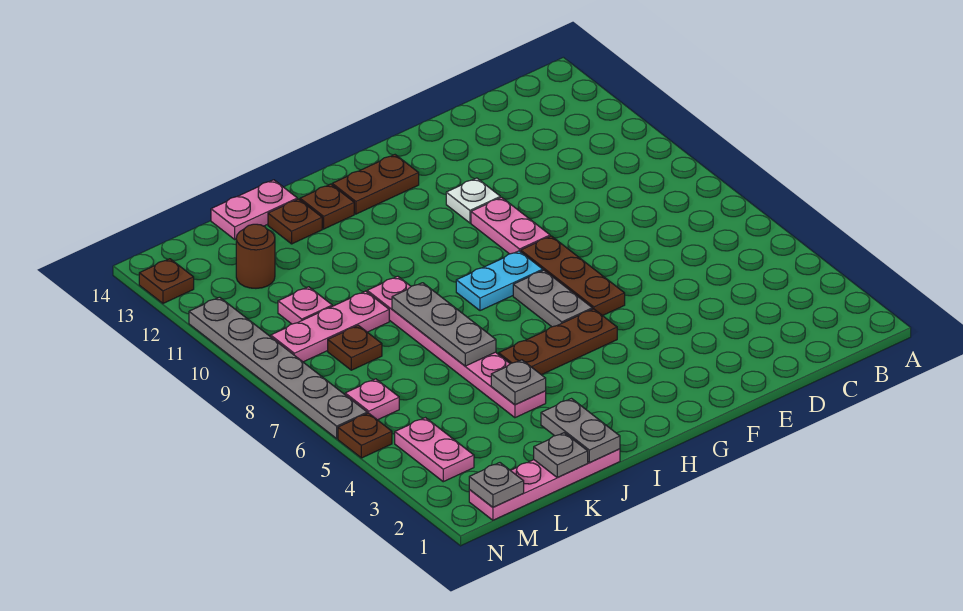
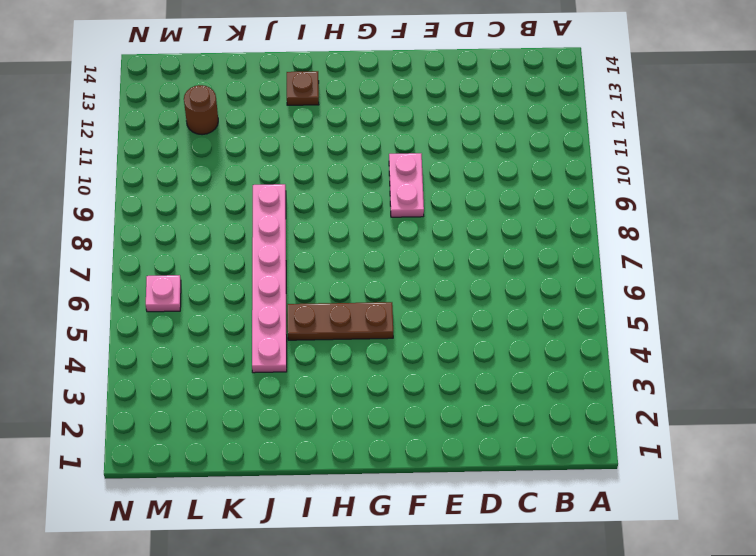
none -> brown 1x3 plate [521,236,625,316]
none -> white 1x1 plate [446,178,500,223]
none -> grey 1x2 plate [513,270,592,327]

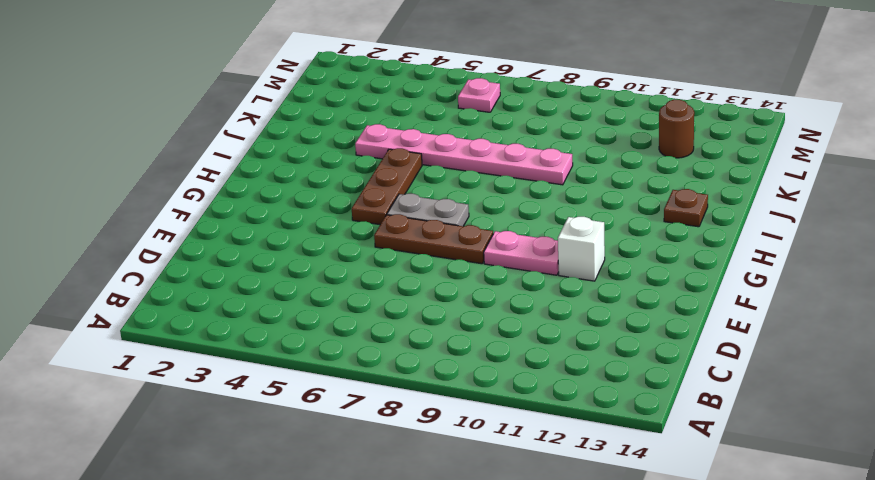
white 1x1 brick [558,217,605,281] -> white 1x1 plate [446,178,500,223]
none -> cyan 1x2 plate [456,251,543,311]
none -> brown 1x2 plate [332,155,419,214]
none -> pink 1x4 plate [469,449,620,520]

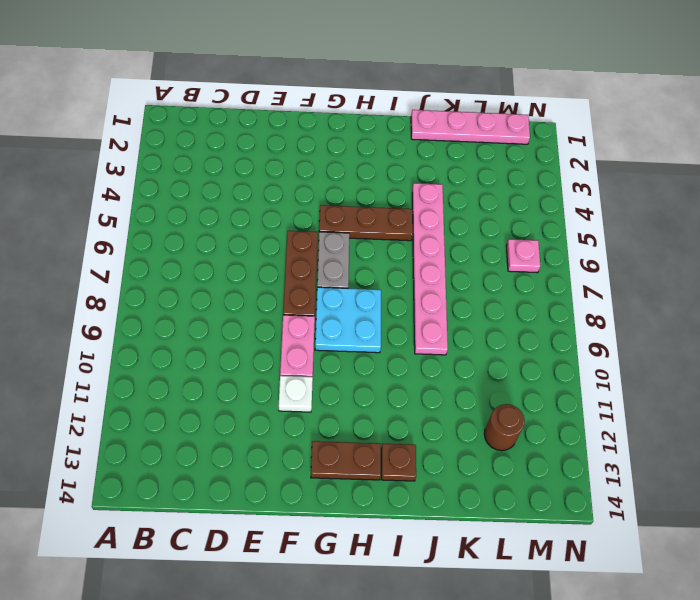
cyan 2x2 plate [315,287,381,353] -> cyan 1x2 plate [456,251,543,311]
none -> brown 1x1 plate [268,199,322,244]
none -> pink 1x2 plate [211,180,297,239]
none -> pink 1x3 plate [271,291,389,362]

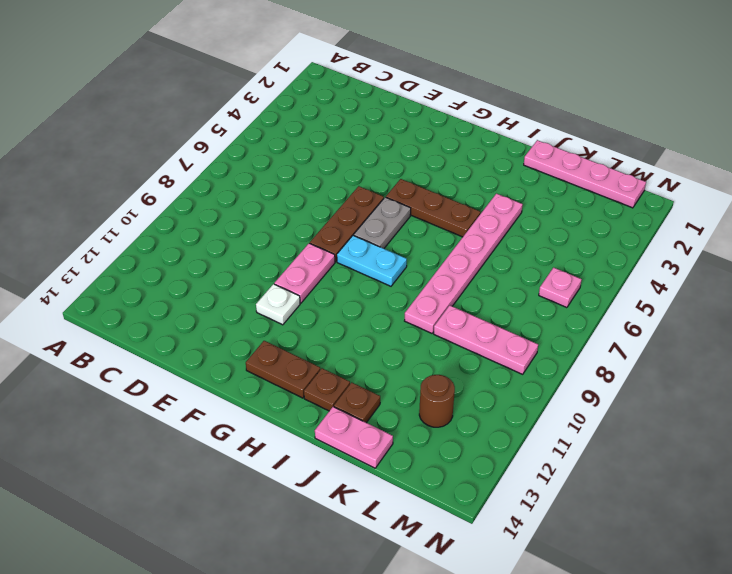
none -> brown 1x1 plate [328,325,382,370]
none -> pink 1x1 plate [278,287,332,324]
none -> pink 1x2 plate [395,418,474,482]

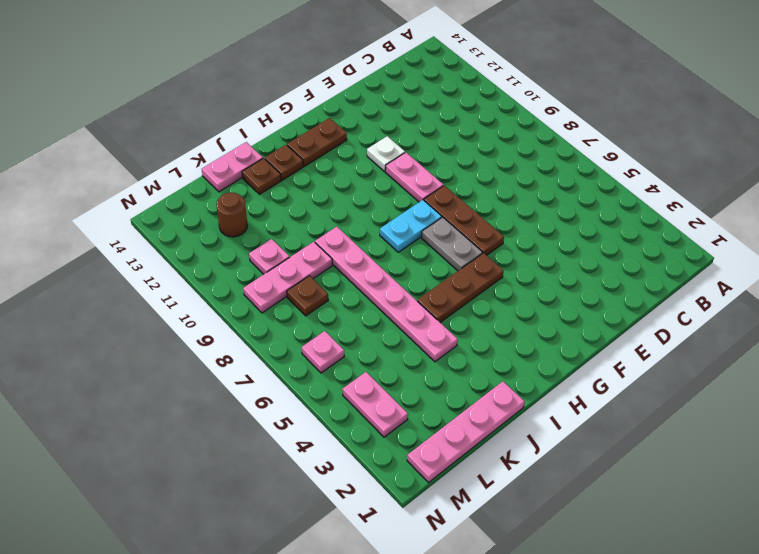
none -> brown 1x1 plate [338,413,392,458]
none -> grey 1x6 plate [189,297,367,438]
none -> brown 1x1 plate [139,259,194,303]

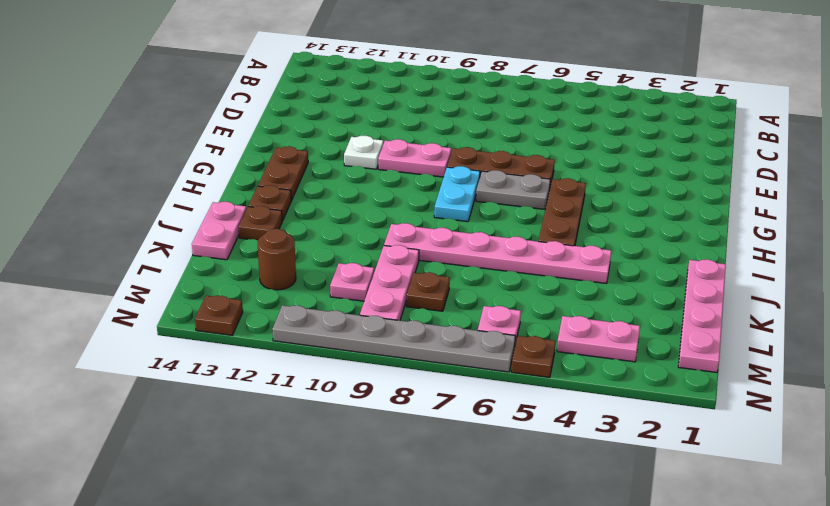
none -> grey 1x2 plate [541,399,620,463]
none -> grey 1x1 plate [491,360,546,405]
none -> grey 1x3 plate [392,283,496,366]

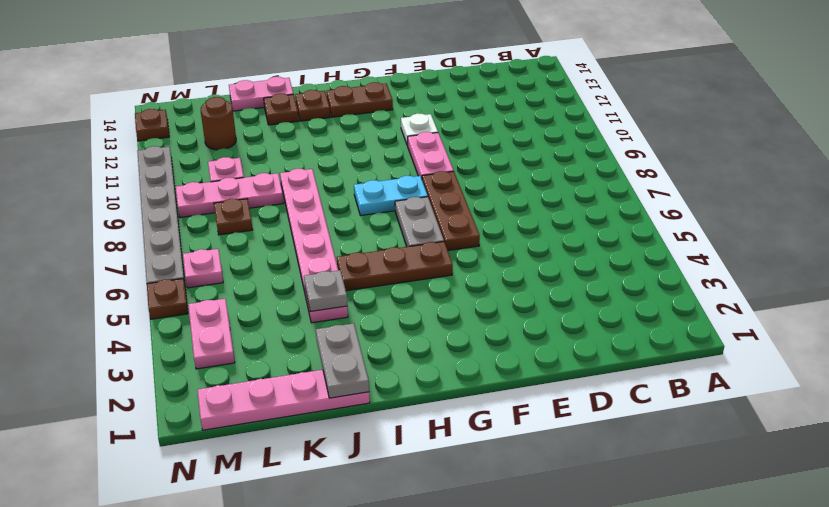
none -> grey 1x3 plate [392,283,496,366]
none -> grey 1x1 plate [534,433,588,478]
none -> grey 1x1 plate [469,463,524,507]

